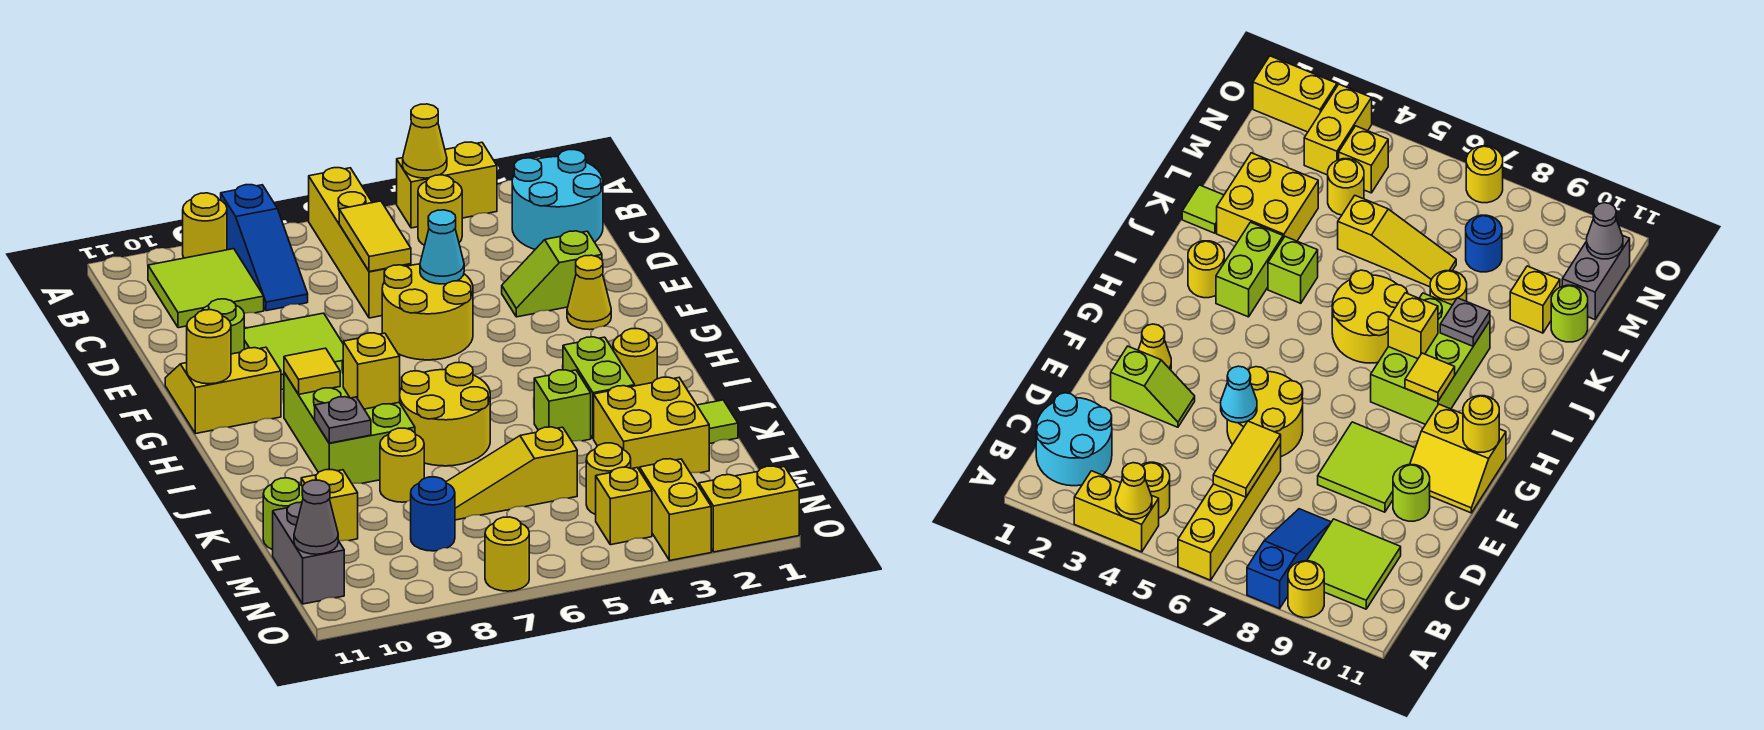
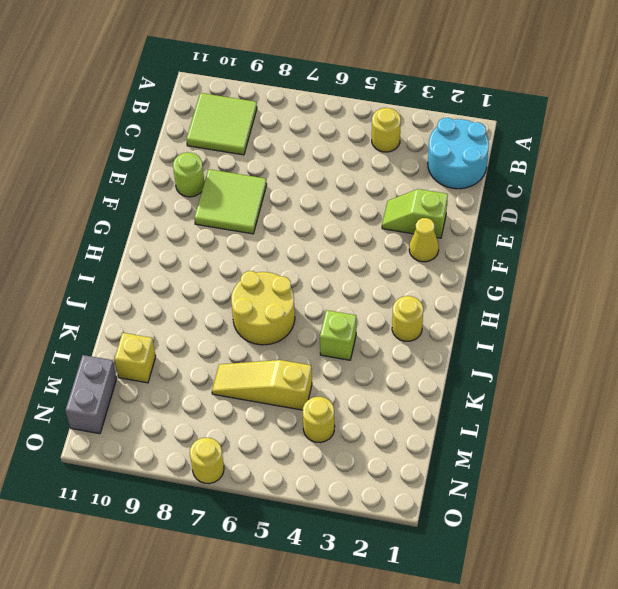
none -> yellow 1x2 brick [397,142,497,228]
none -> yellow 1x4 brick [309,168,411,318]
none -> blue 1x3 slope [221,185,308,311]
none -> yellow 1x1 round brick [183,193,227,258]

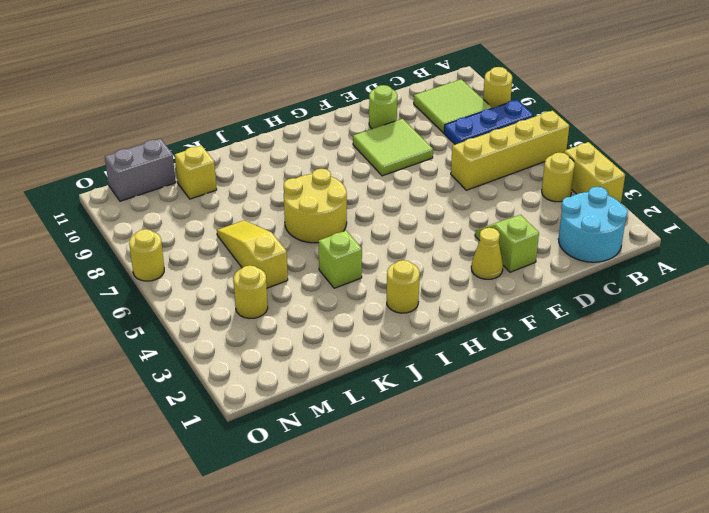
blue 1x3 plate [444,100,533,145] -> blue 1x3 slope [221,185,308,311]
none -> yellow 2x2 round brick [382,264,473,360]
none -> yellow 2x2 slope [165,347,281,434]
none -> lime 2x3 brick [284,361,415,484]
none -> lime 1x2 brick [563,337,635,439]

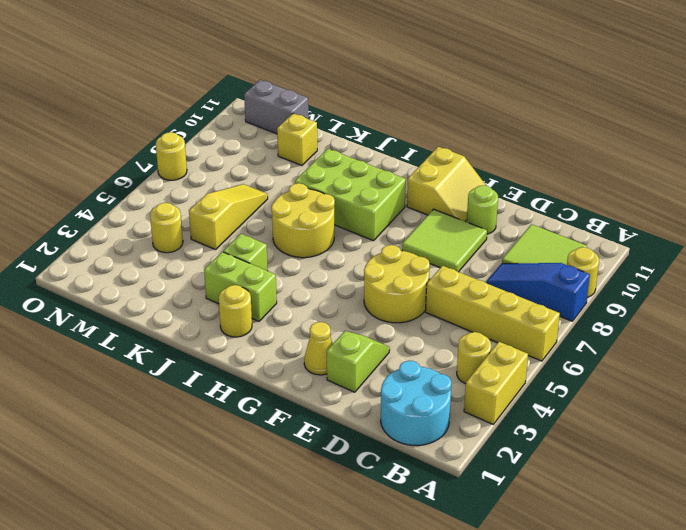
none -> lime 1x1 tile [697,400,738,444]
none -> yellow 2x2 brick [594,377,709,473]
none -> yellow 1x1 round brick [380,428,424,502]
none -> lime 1x1 round brick [263,478,303,550]

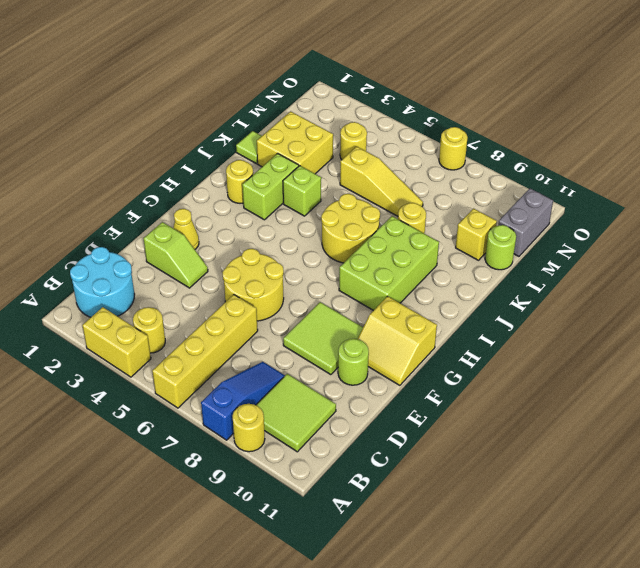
none -> blue 1x1 round brick [411,477,455,551]
none -> yellow 1x2 brick [640,459,711,560]
none -> yellow 1x1 brick [596,467,652,545]
none -> yellow 1x2 brick [699,466,799,552]

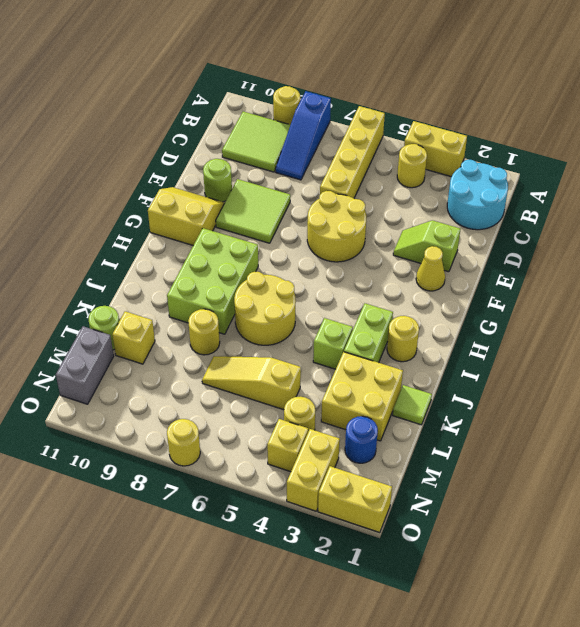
blue 1x1 round brick [345,416,378,463] -> blue 1x1 round brick moved to [411,477,455,551]
none -> yellow 1x1 cone [403,104,447,178]
none -> yellow 1x2 tile [339,201,411,272]
none -> cyan 1x1 cone [420,210,464,284]
none -> yellow 1x1 round brick [187,310,231,384]

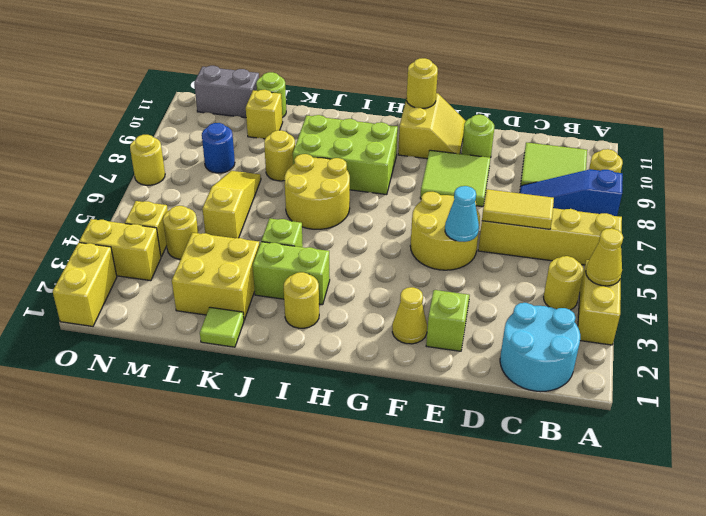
none -> yellow 1x1 tile [284,348,340,394]
none -> yellow 1x1 brick [343,333,400,409]
none -> grey 1x1 plate [315,397,371,443]
none -> grey 1x1 cone [294,480,338,554]

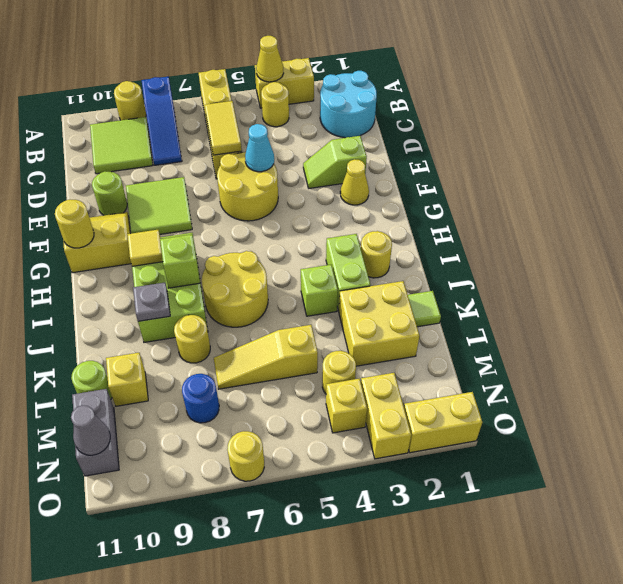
lime 1x1 brick [160,234,200,288] -> yellow 1x1 brick [343,333,400,409]

